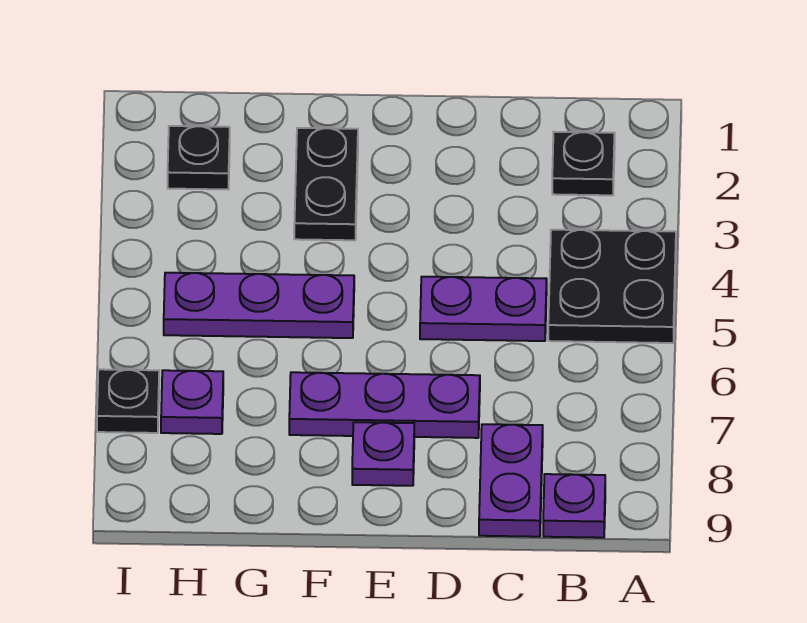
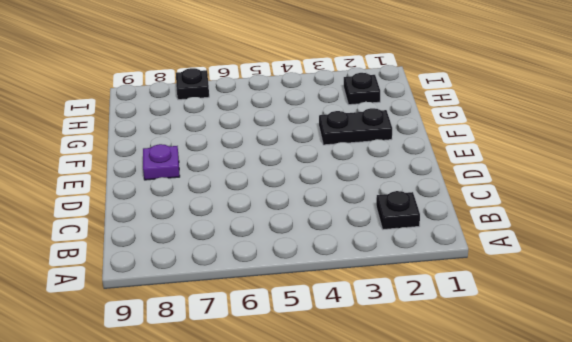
none -> black 2x2 plate [548,230,676,343]
none -> purple 1x1 plate [543,474,605,538]
none -> purple 1x2 plate [420,277,547,341]

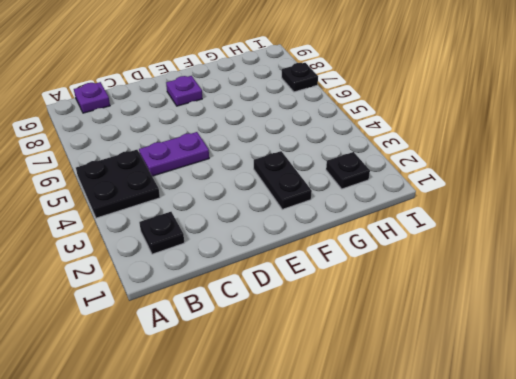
none -> purple 1x2 plate [479,424,543,537]
none -> purple 1x3 plate [289,372,480,438]
none -> purple 1x3 plate [164,273,354,338]

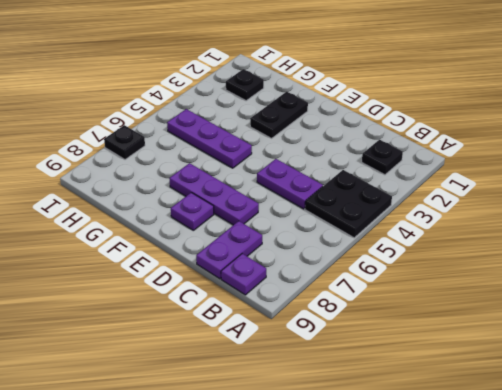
none -> purple 1x1 plate [161,370,223,434]

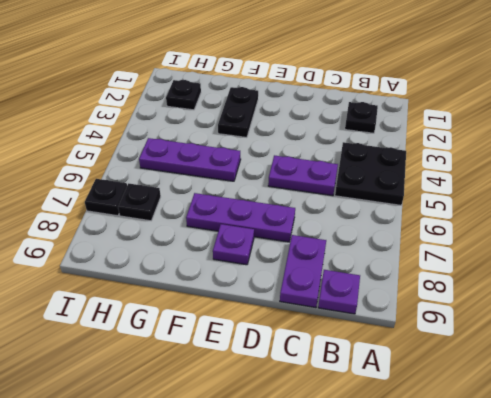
black 1x1 plate [118,183,161,221] -> purple 1x1 plate [161,370,223,434]

